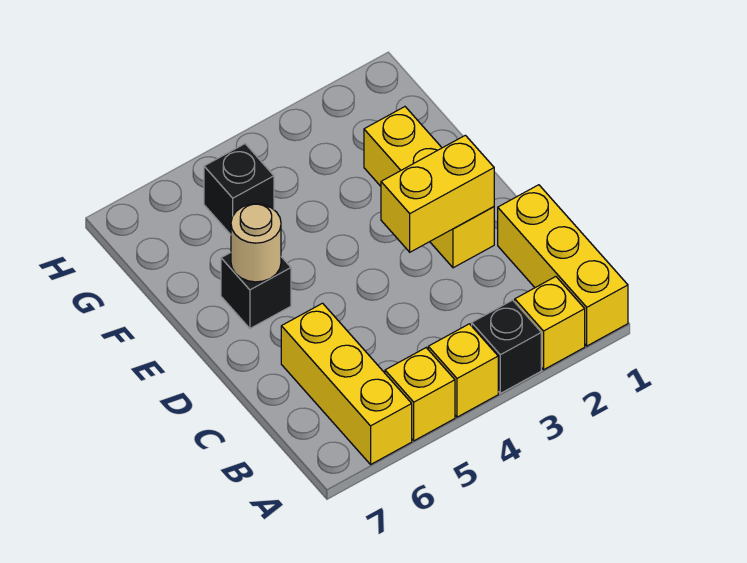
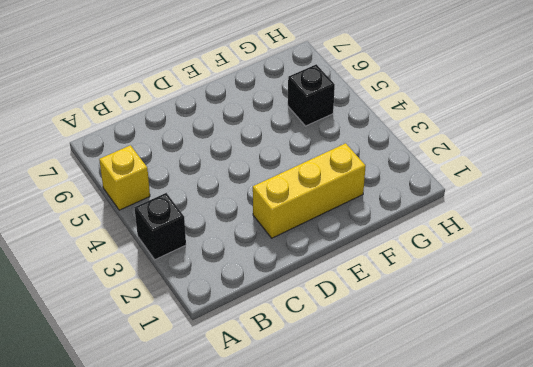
none -> yellow 1x3 brick [498,185,628,346]
none -> yellow 1x1 brick [515,277,585,370]

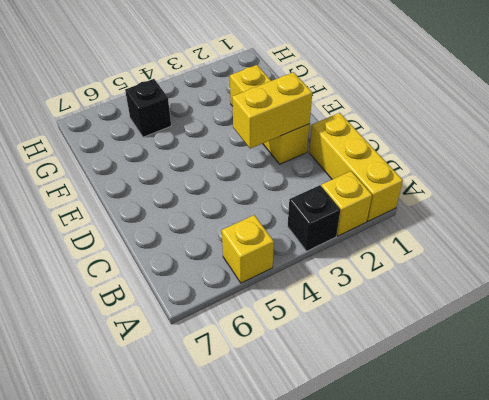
none -> yellow 1x1 brick [428,324,498,417]
none -> yellow 1x3 brick [281,303,412,464]

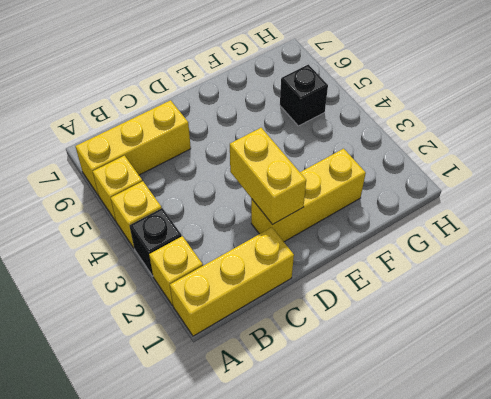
none -> black 1x1 brick [221,253,291,328]
none -> tan 1x1 round brick [231,204,281,282]

